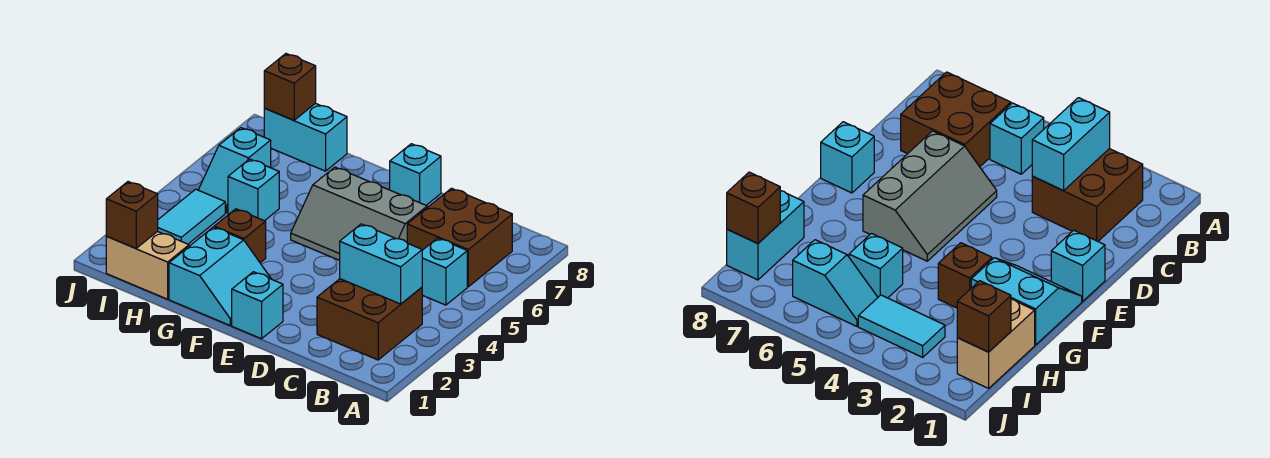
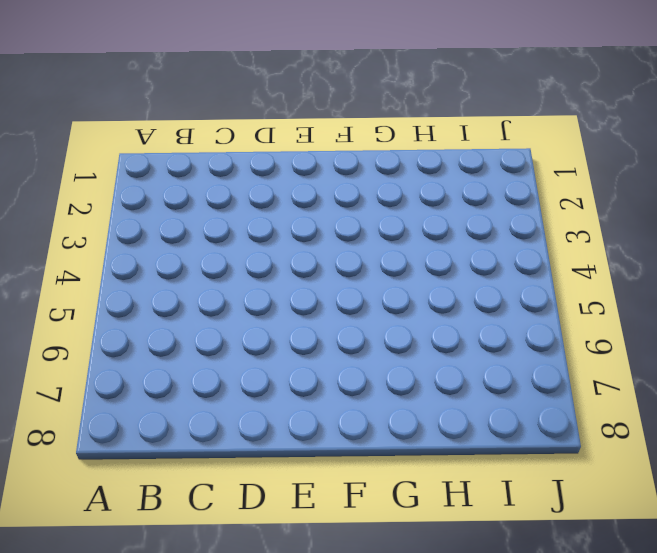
none -> brown 2x2 brick [317,279,422,360]
none -> cyan 1x1 brick [422,238,467,305]
none -> brown 2x2 brick [407,188,512,287]

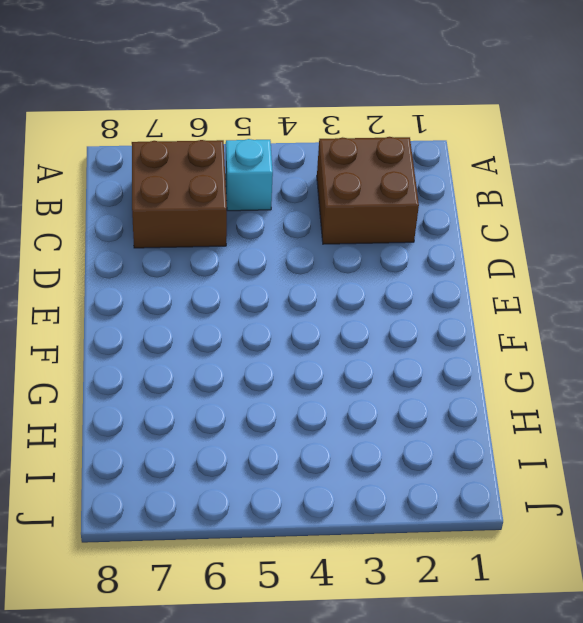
none -> grey 2x3 slope [291,167,427,261]
none -> cyan 1x1 brick [232,272,283,339]
none -> cyan 1x1 brick [390,144,441,205]

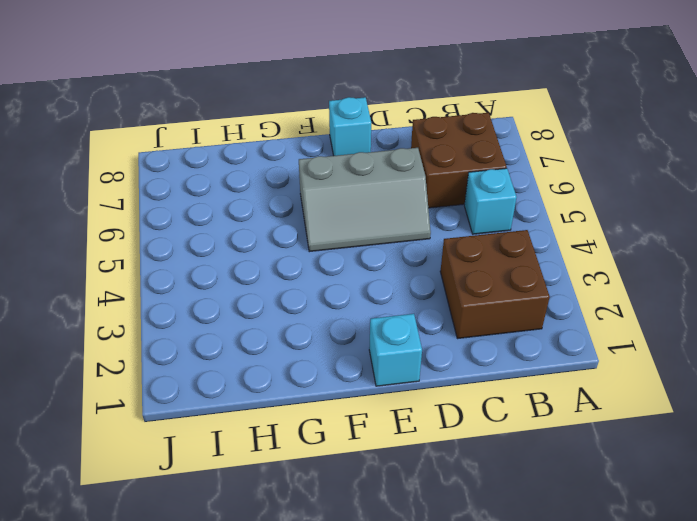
none -> cyan 2x2 slope [169,227,271,325]
none -> brown 1x1 brick [214,209,266,263]
none -> tan 1x2 brick [106,231,189,299]

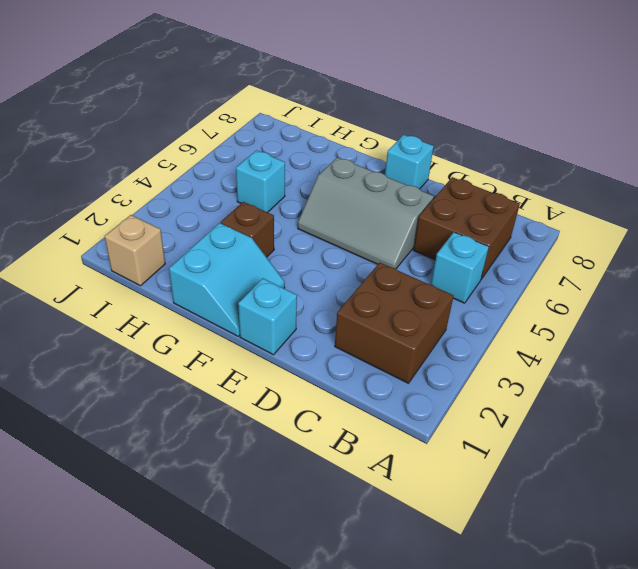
tan 1x1 brick [105,215,165,286] -> tan 1x2 brick [106,231,189,299]
none -> cyan 1x2 brick [264,103,347,171]
none -> cyan 1x2 tile [158,189,225,244]
none -> cyan 1x2 slope [199,128,271,213]

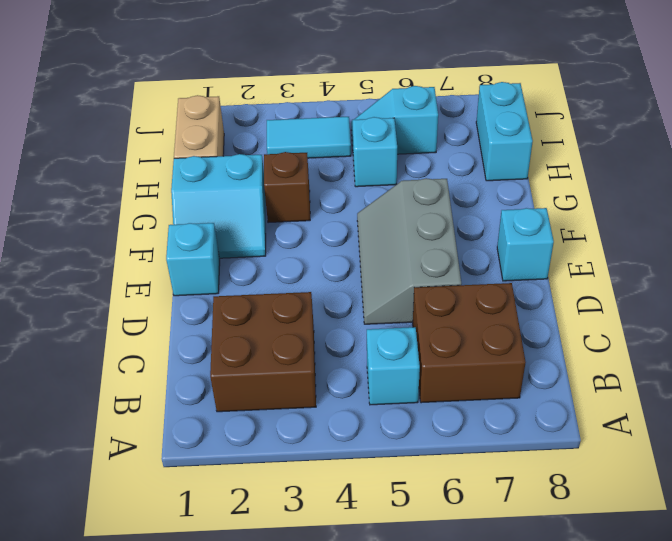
none -> cyan 1x2 brick [340,224,422,304]
none -> brown 1x1 brick [106,182,158,248]
none -> brown 1x1 brick [264,54,316,120]

